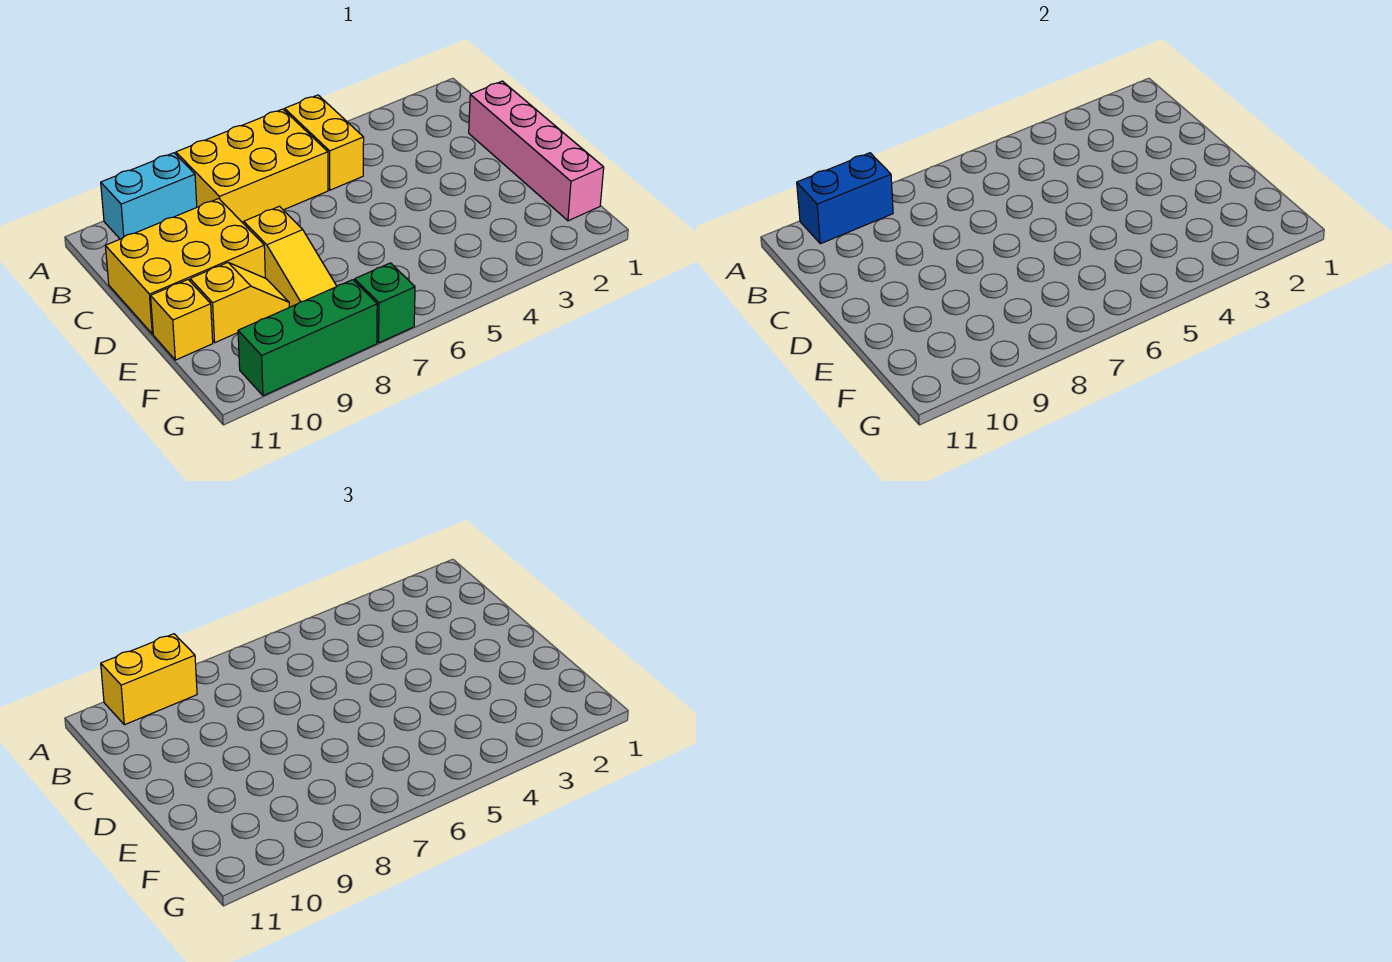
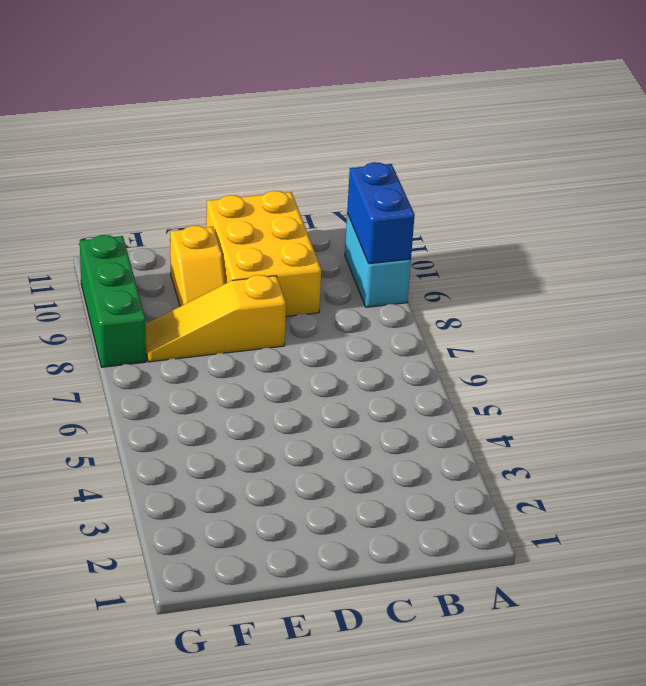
none -> yellow 1x2 brick [285,95,364,190]
none -> yellow 2x3 brick [176,109,328,224]
none -> pink 1x4 brick [469,81,604,221]

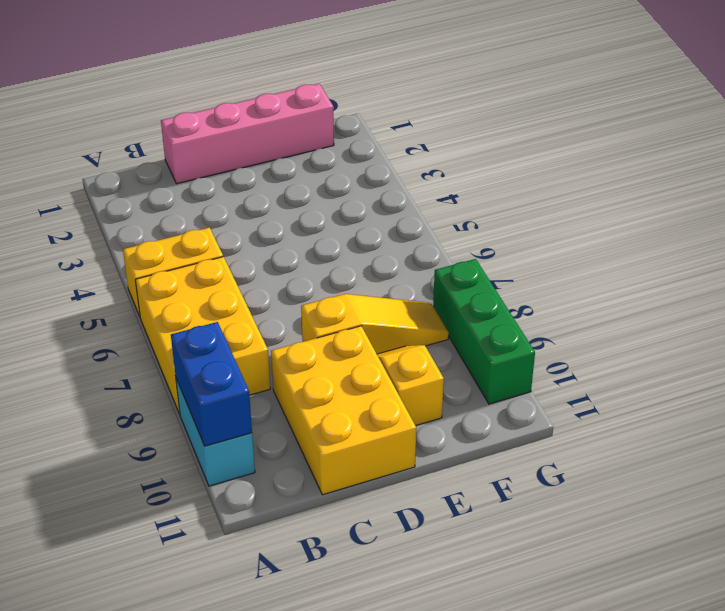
none -> yellow 1x1 brick [151,280,213,360]
none -> green 1x1 brick [355,263,415,343]
none -> yellow 1x2 brick [101,634,197,725]

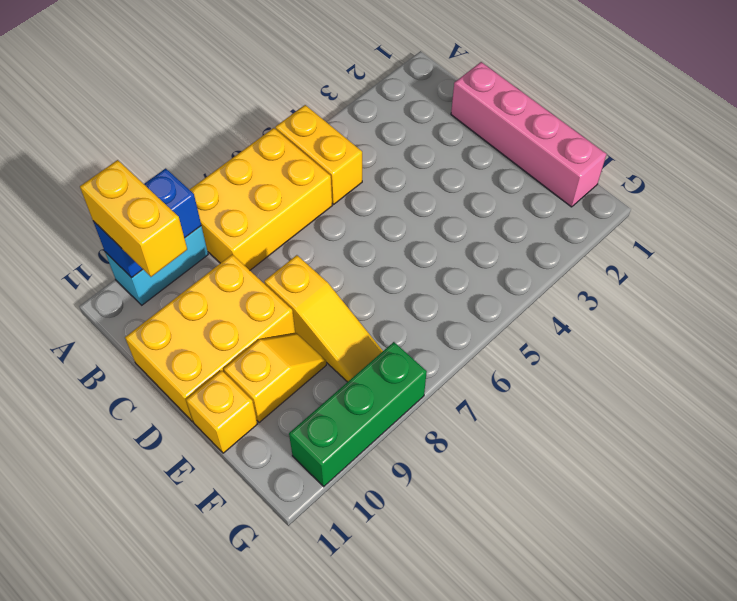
yellow 1x2 brick [80,160,187,277] -> yellow 1x2 brick turned to [101,634,197,725]
none -> green 1x1 brick [355,263,415,343]

